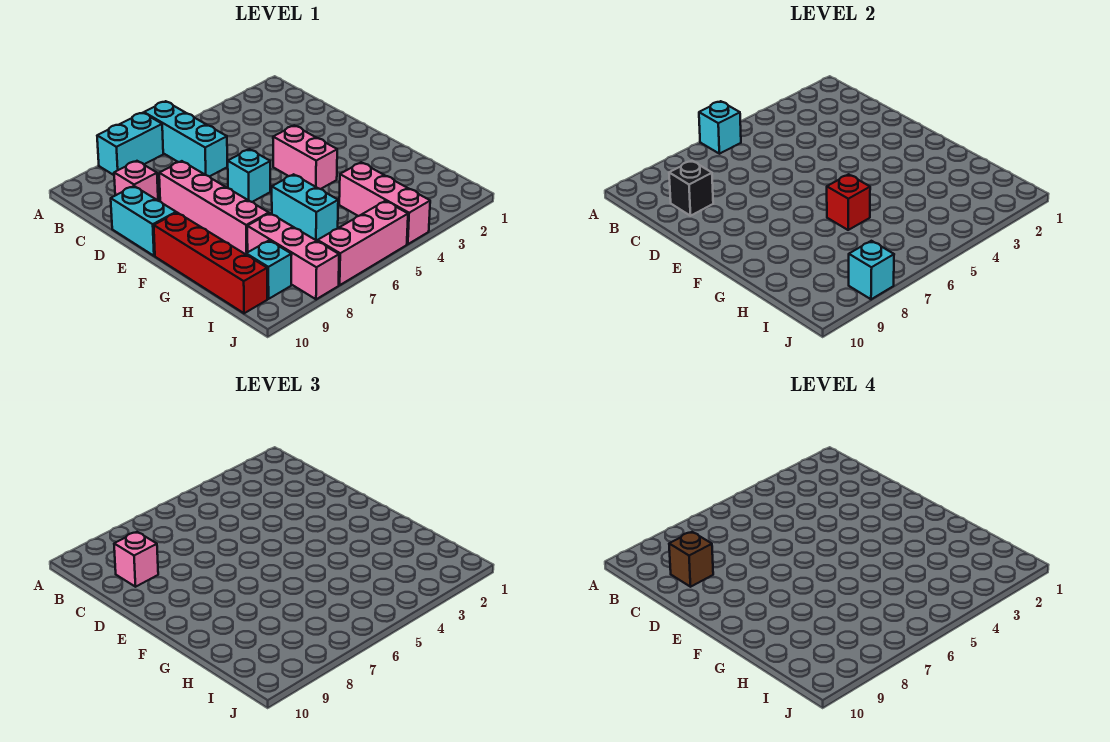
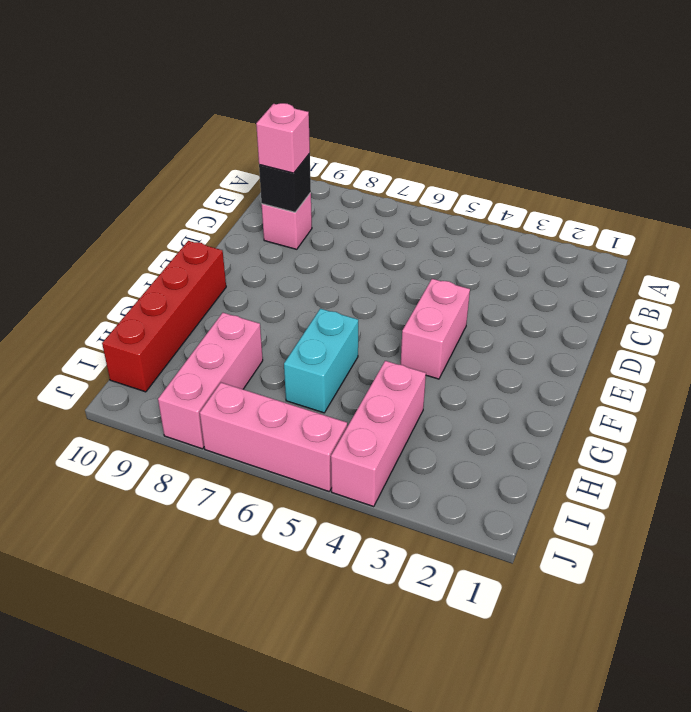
none -> cyan 1x3 brick [144,101,227,177]
none -> cyan 1x2 brick [97,113,163,175]
none -> pink 1x4 brick [159,161,269,254]

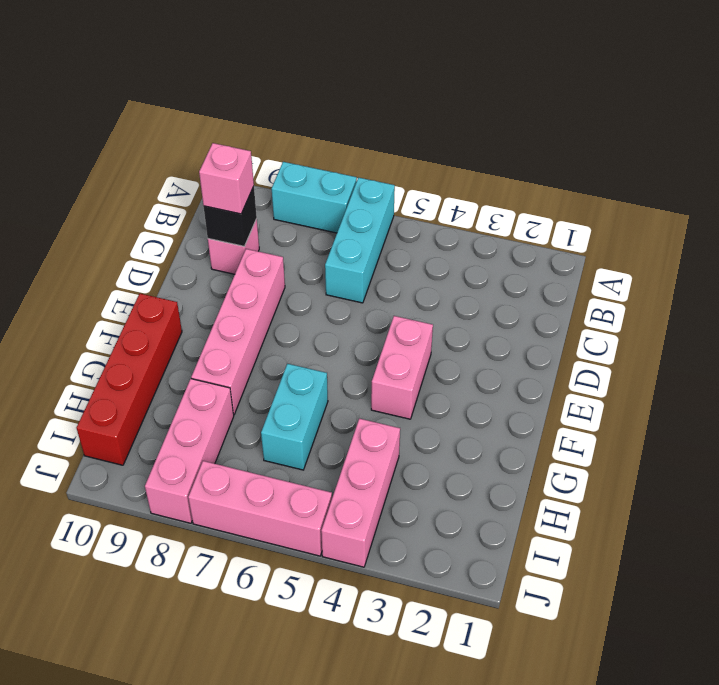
none -> cyan 1x2 brick [111,186,176,256]
none -> cyan 1x1 brick [228,149,270,202]
none -> cyan 1x1 brick [246,240,292,299]

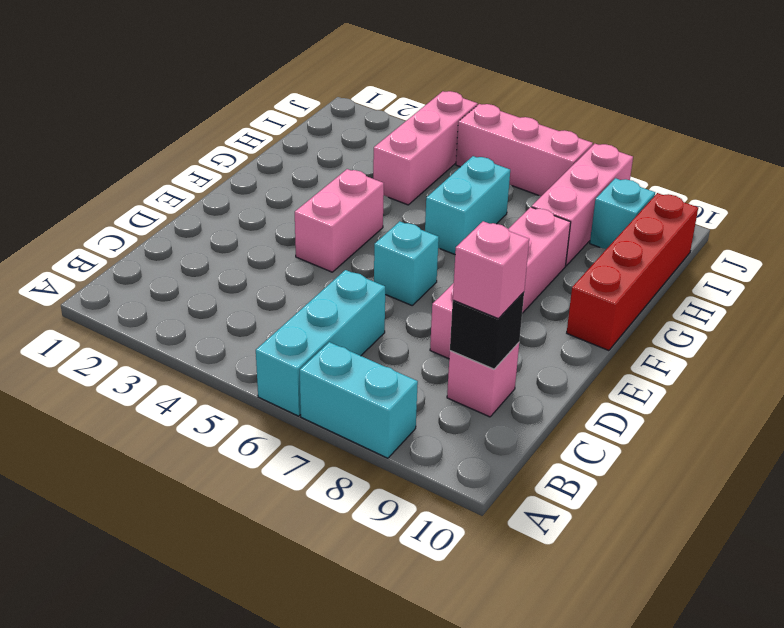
none -> cyan 1x2 brick [111,186,176,256]
none -> cyan 1x1 brick [699,101,741,154]
none -> red 1x1 brick [827,174,870,230]

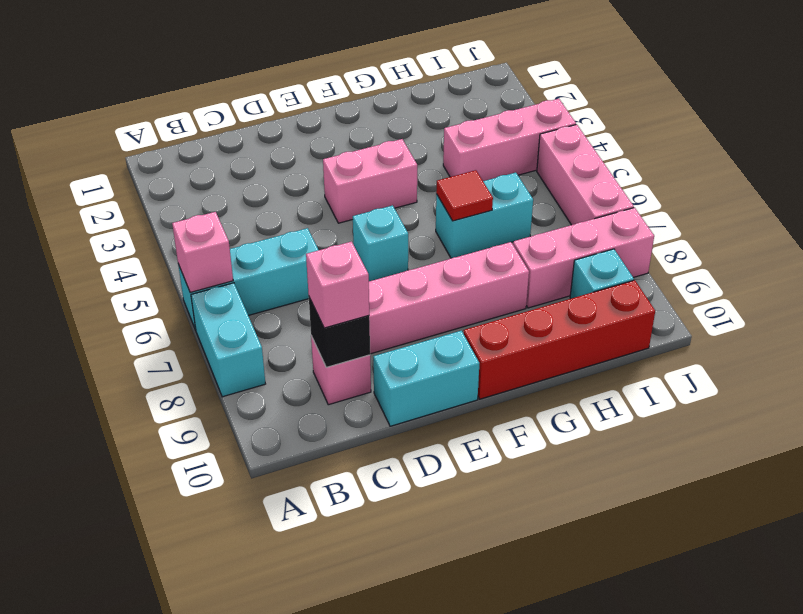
pink 1x1 brick [172,212,233,293] -> cyan 1x1 brick [699,101,741,154]
red 1x1 tile [436,170,493,221] -> red 1x1 brick [827,174,870,230]
none -> cyan 1x1 brick [849,241,894,299]
none -> brown 1x1 brick [669,532,713,587]

